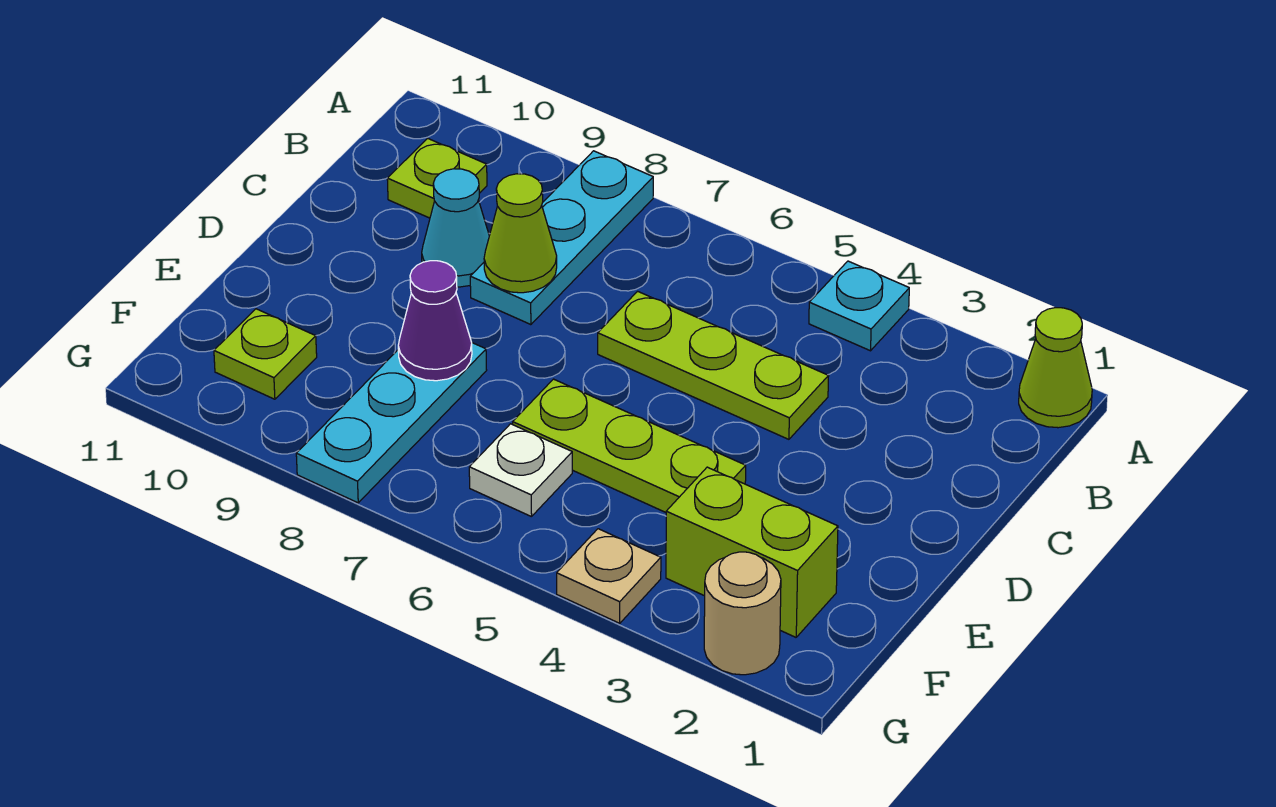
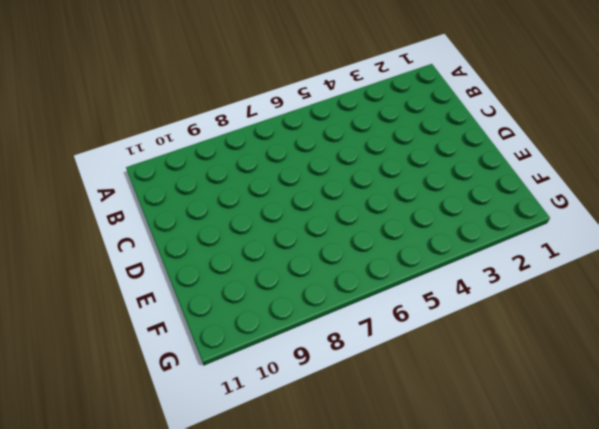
none -> lime 1x1 cone [1019,308,1092,428]
none -> cyan 1x1 plate [809,261,909,351]
none -> cyan 1x3 plate [470,151,653,325]

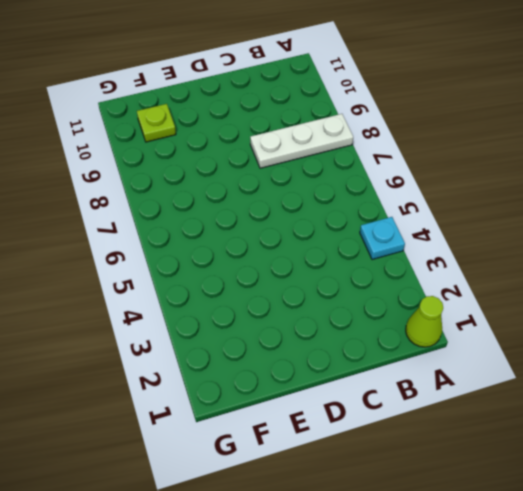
white 1x3 plate [250,114,353,168] -> cyan 1x3 plate [470,151,653,325]
none -> lime 1x1 plate [387,138,487,218]
none -> lime 1x3 plate [598,291,829,439]
none -> cyan 1x1 cone [422,169,489,287]

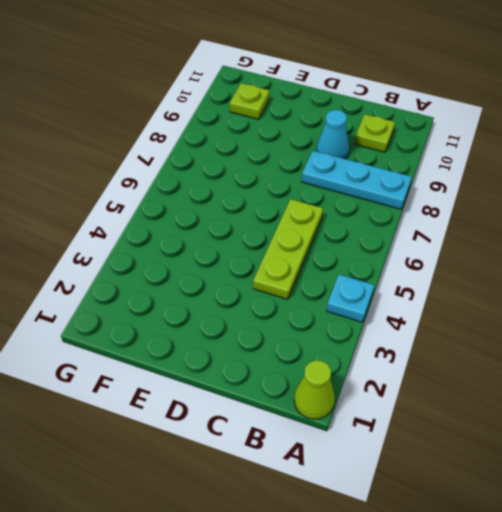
none -> lime 1x3 plate [513,379,746,512]
none -> cyan 1x3 plate [296,343,487,503]
none -> lime 1x2 brick [666,467,838,637]

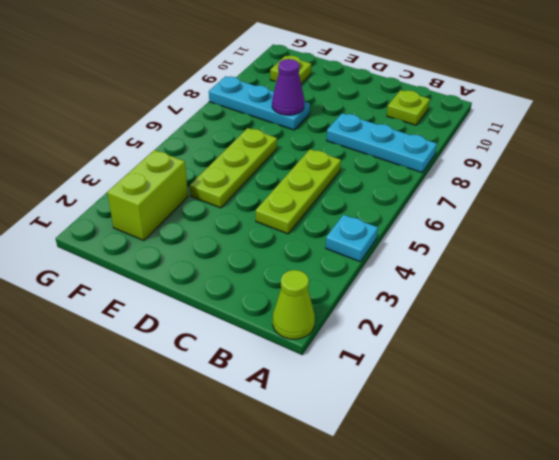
none -> cyan 1x1 cone [422,169,489,287]
none -> white 1x1 plate [469,424,572,517]
none -> tan 1x1 round brick [704,552,781,675]

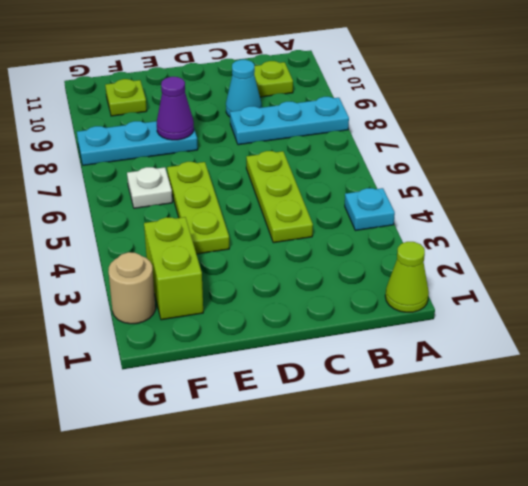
none -> tan 1x1 plate [557,529,661,623]
none -> lime 1x1 cone [484,174,557,293]

